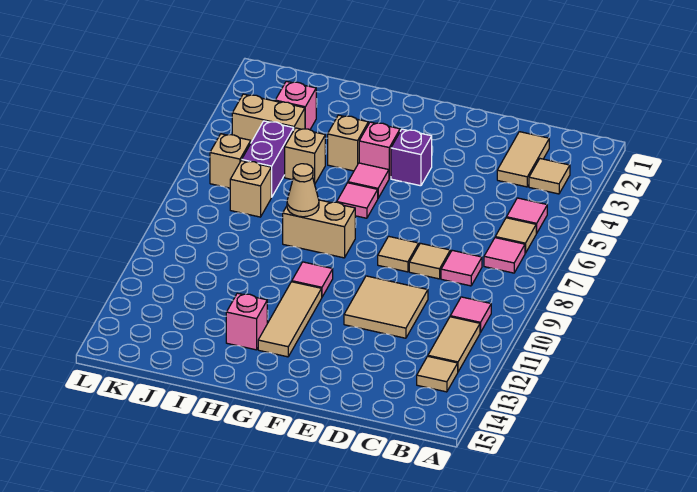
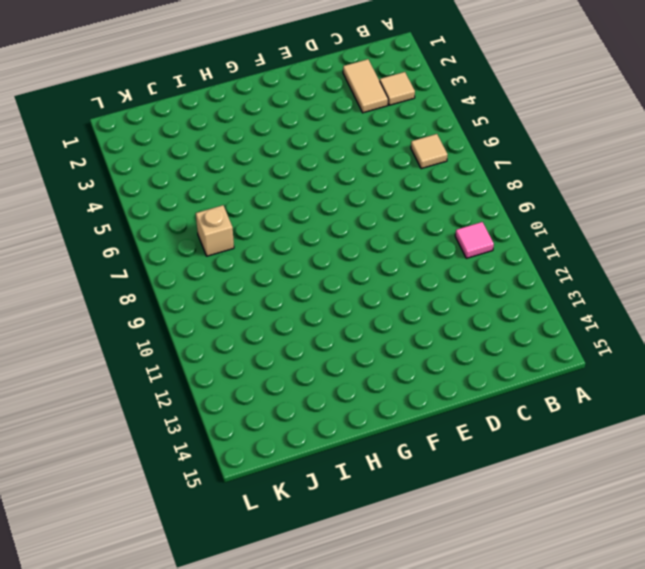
none -> pink 1x1 tile [507,198,547,233]
none -> pink 1x1 tile [484,238,525,273]
none -> tan 1x2 tile [428,317,480,372]

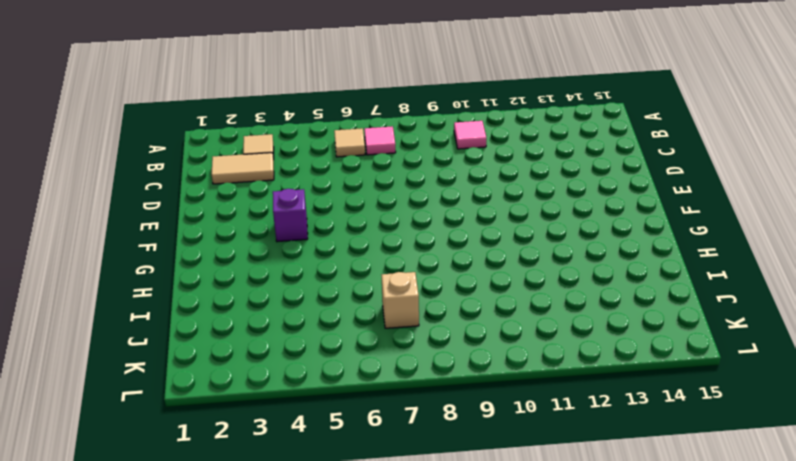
none -> pink 1x1 tile [507,198,547,233]
none -> tan 1x2 tile [428,317,480,372]
none -> tan 1x1 tile [417,356,458,392]

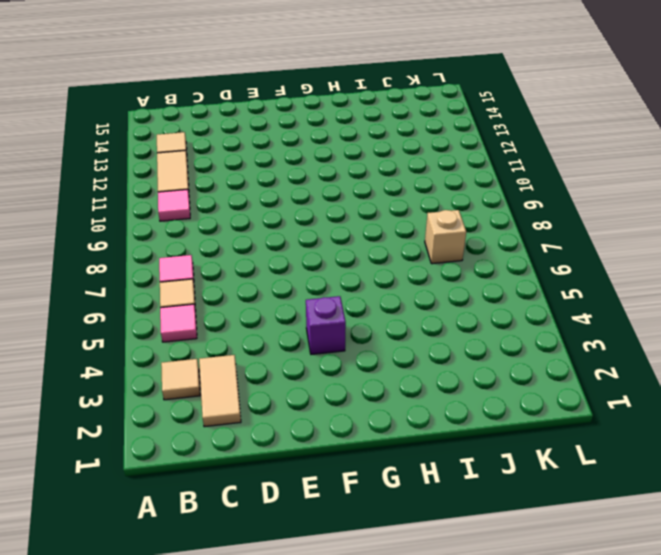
none -> pink 1x1 tile [441,250,482,286]
none -> tan 1x1 tile [409,243,450,279]
none -> tan 2x2 tile [344,276,428,338]

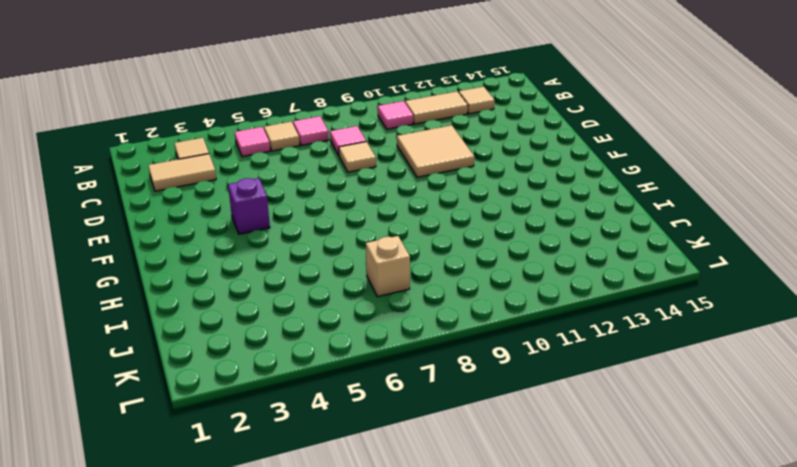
none -> tan 1x1 tile [378,236,419,272]
none -> pink 1x1 brick [359,122,400,178]
none -> pink 1x1 tile [348,163,389,198]

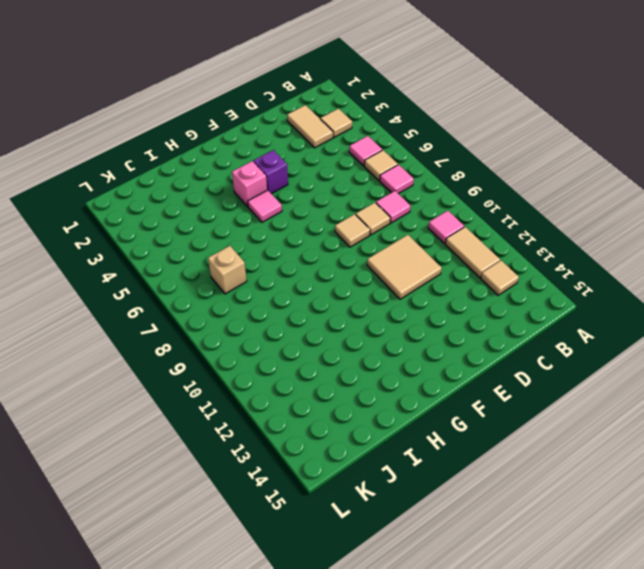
none -> pink 1x1 tile [337,183,378,218]
none -> tan 1x2 brick [283,200,355,258]
none -> pink 1x1 tile [292,262,333,297]

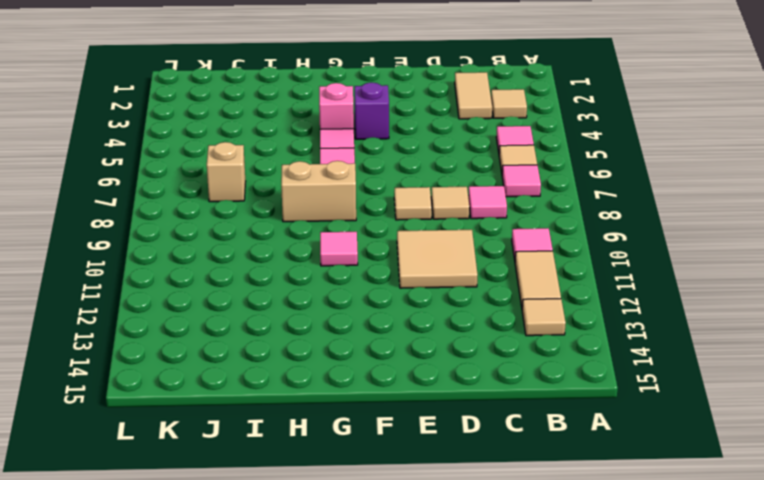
none -> tan 1x3 tile [258,282,322,357]
none -> tan 1x1 brick [328,115,368,171]
none -> pink 1x1 brick [226,293,267,350]

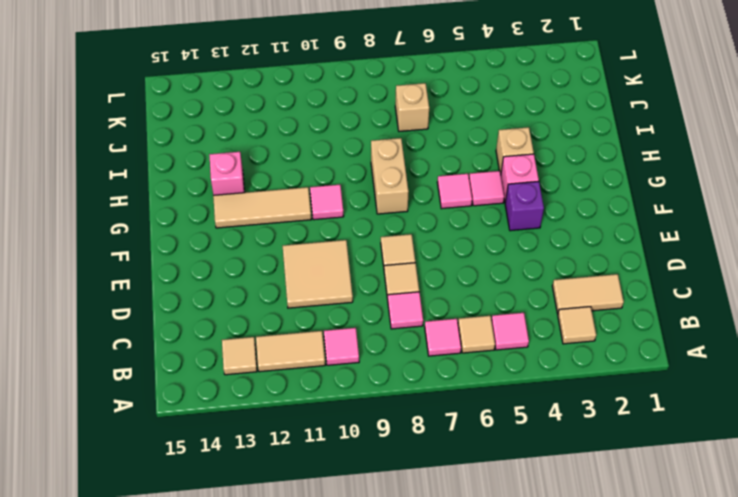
none -> tan 1x1 brick [285,128,325,184]
none -> pink 1x1 brick [275,81,316,130]
none -> tan 1x2 brick [232,94,305,142]

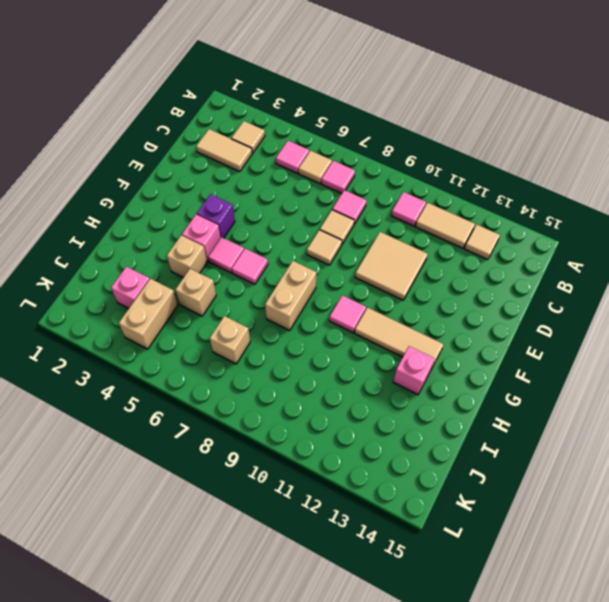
none -> purple 1x2 brick [242,121,294,197]
none -> tan 1x1 brick [210,134,251,188]
none -> tan 1x1 cone [287,164,319,217]

